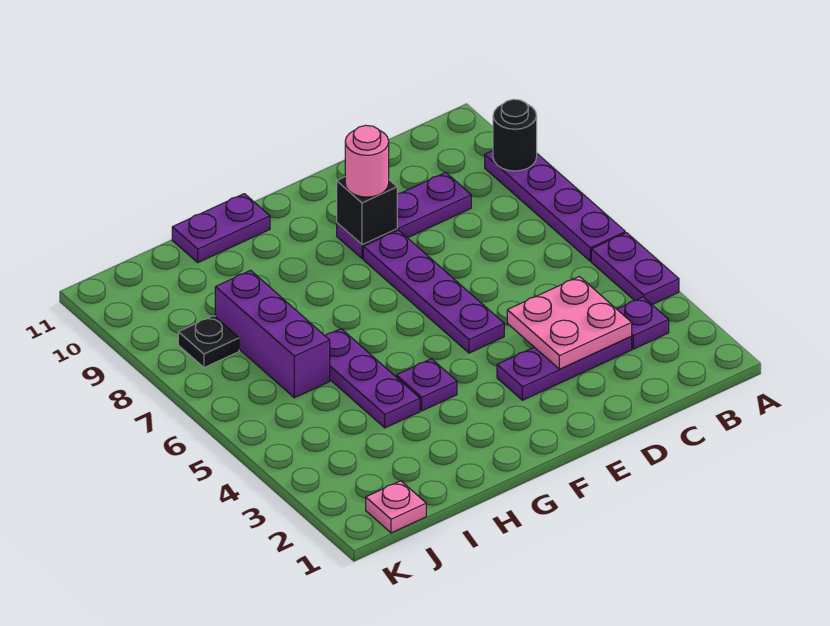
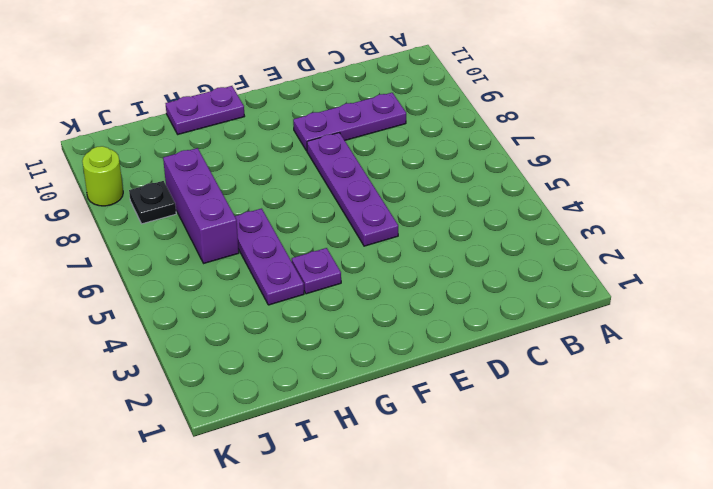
lime 1x1 round brick [82,146,123,206] -> none
none -> purple 1x2 plate [591,233,679,305]
none -> purple 1x4 plate [485,151,625,261]
none -> purple 1x1 plate [617,297,669,349]

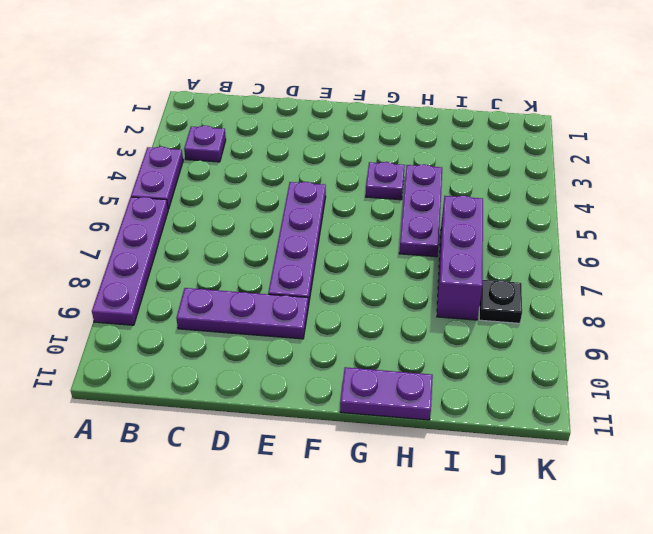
none -> purple 1x3 plate [497,337,632,400]
none -> pink 1x1 plate [366,481,426,533]
none -> black 1x1 round brick [493,99,537,171]

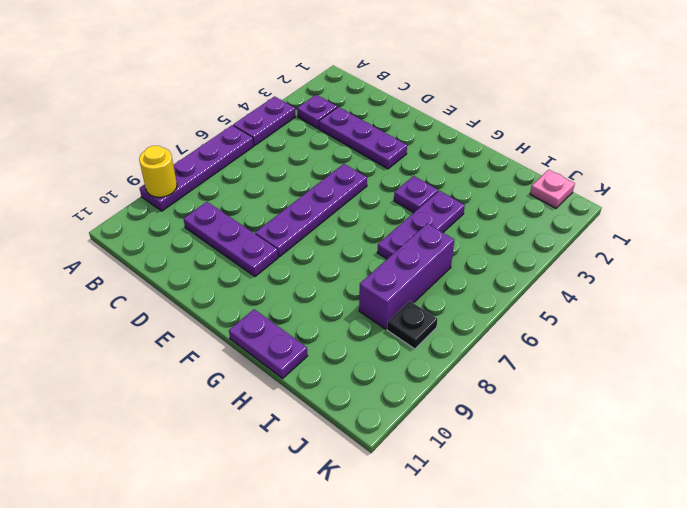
yellow 1x1 round brick [139,146,177,197] -> black 1x1 round brick [493,99,537,171]
none -> pink 2x2 plate [507,276,632,369]
none -> black 1x1 brick [337,177,397,245]
none -> pink 1x1 round brick [345,125,389,197]

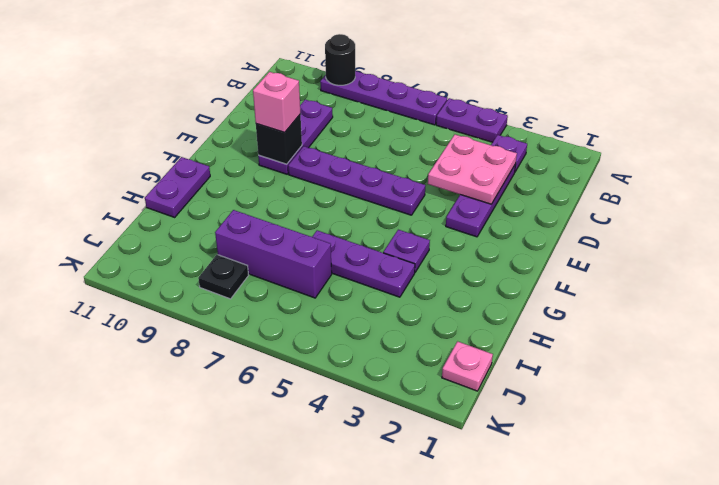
pink 1x1 brick [253,72,300,132] -> pink 1x1 round brick [345,125,389,197]

